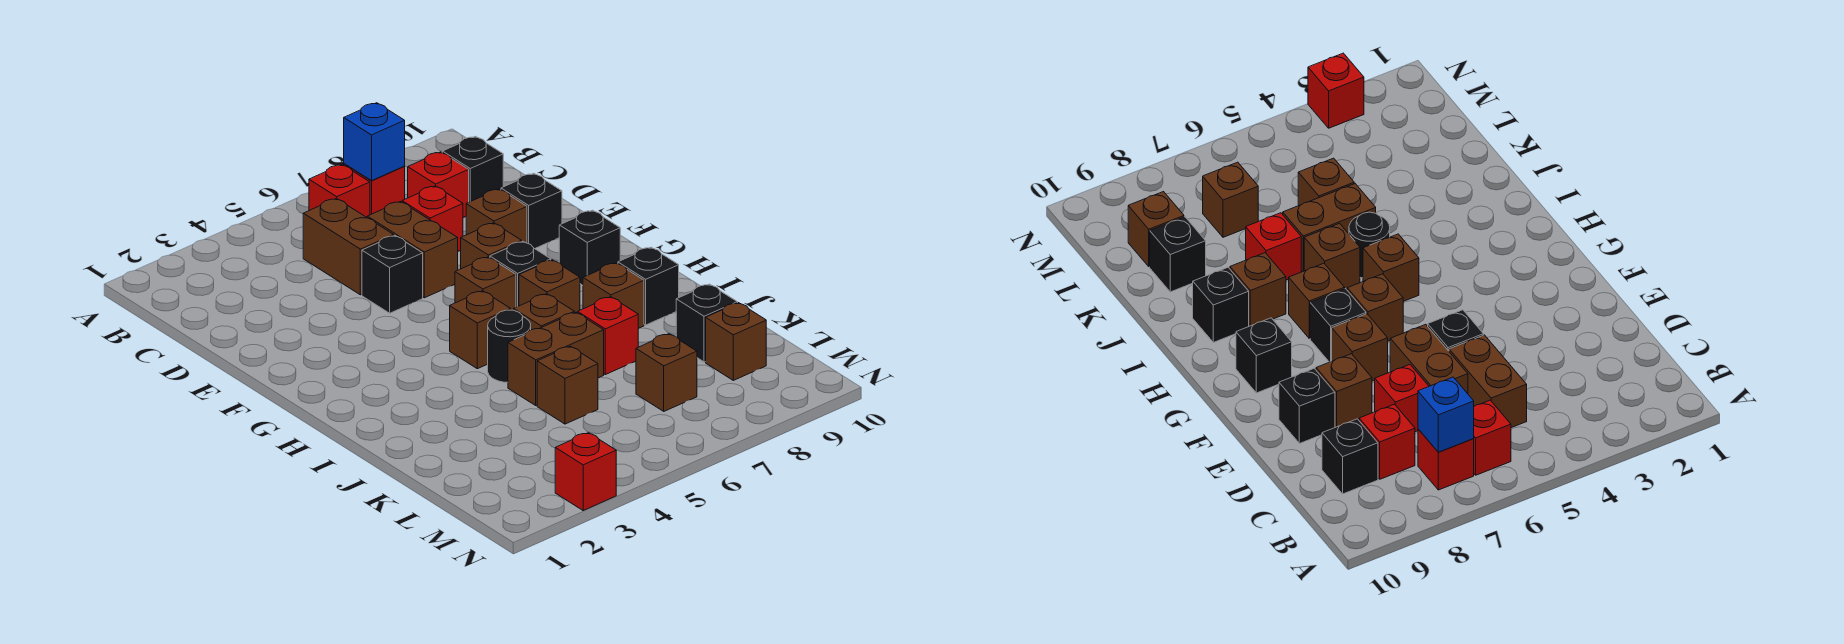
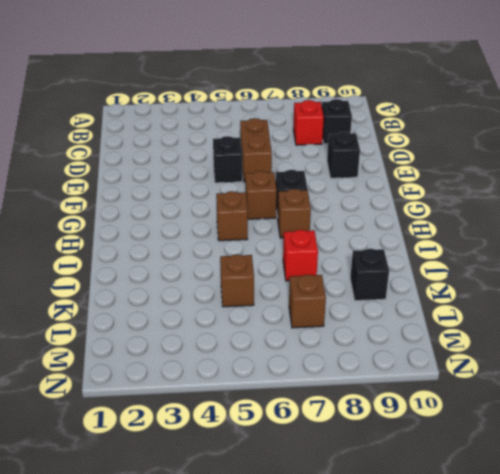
none -> red 1x1 brick [309,165,370,217]
none -> red 1x1 brick [344,164,405,215]
none -> brown 1x2 brick [303,198,394,295]

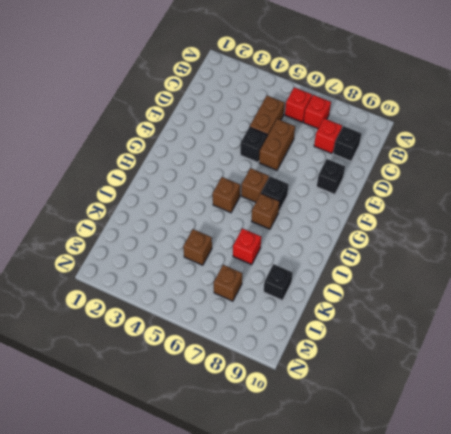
none -> red 1x1 brick [402,186,463,251]
none -> brown 1x1 brick [466,189,527,243]
none -> brown 1x1 brick [461,223,522,269]

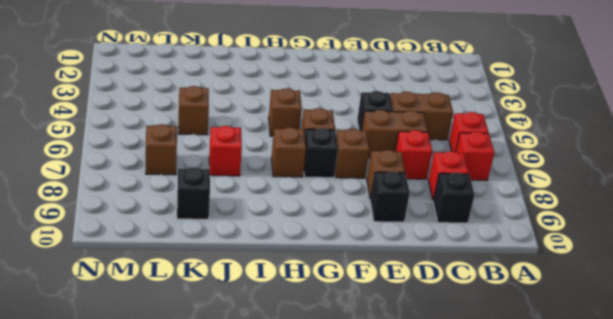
none -> black 1x1 brick [559,210,620,285]
none -> black 1x1 round brick [488,310,531,382]
none -> brown 1x1 brick [514,294,574,330]

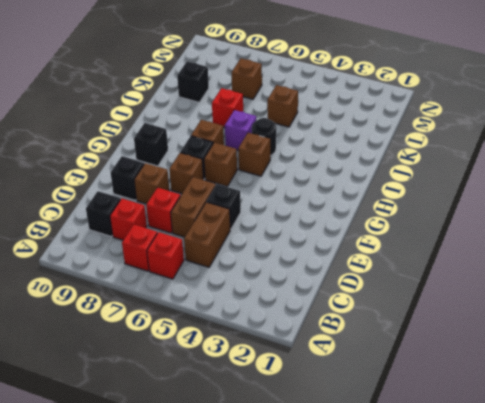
purple 1x1 brick [225,110,256,150] -> brown 1x1 brick [514,294,574,330]
none -> brown 1x1 brick [583,263,644,328]
none -> black 1x1 brick [618,247,679,325]
none -> brown 1x2 brick [508,312,604,405]

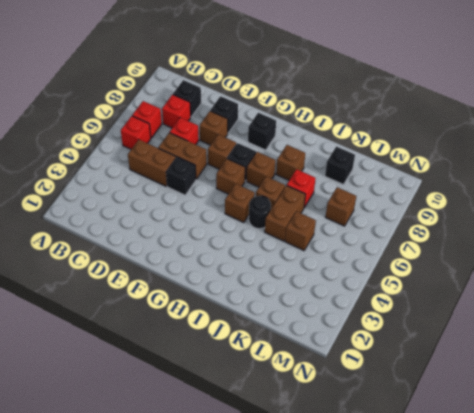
none -> black 1x1 brick [618,247,679,325]
none -> brown 1x1 brick [706,303,766,380]
none -> red 1x1 brick [555,433,616,510]

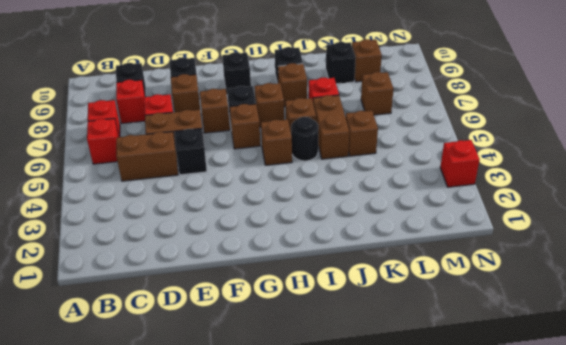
none -> blue 1x1 brick [344,103,405,181]

